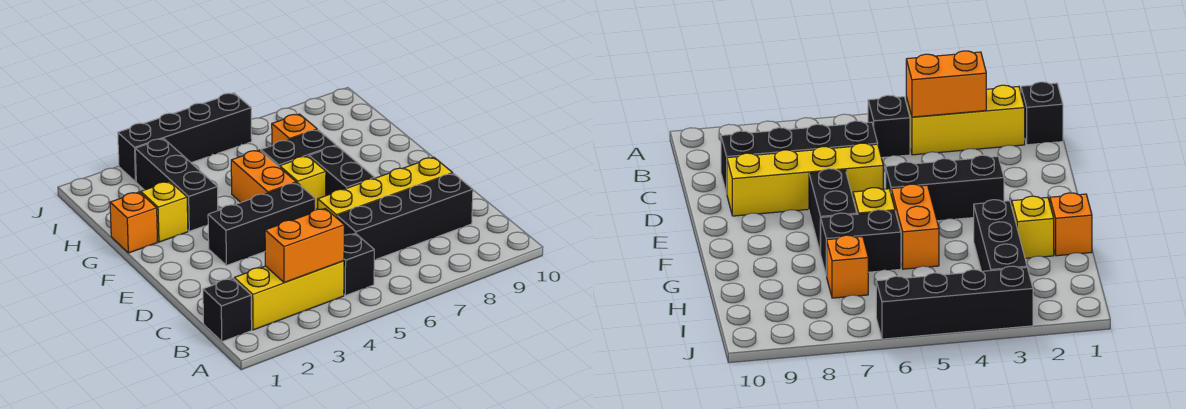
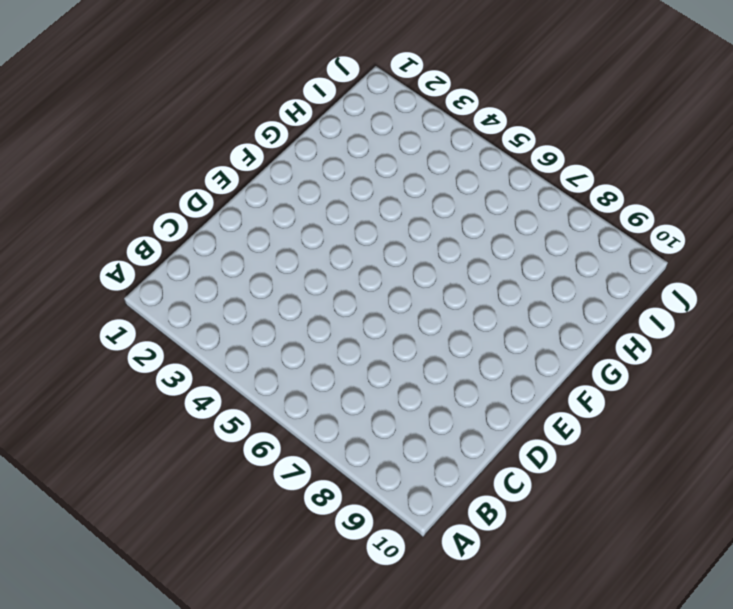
none -> black 1x1 brick [203,278,252,342]
none -> yellow 1x3 brick [234,261,344,330]
none -> black 1x1 brick [344,233,374,295]

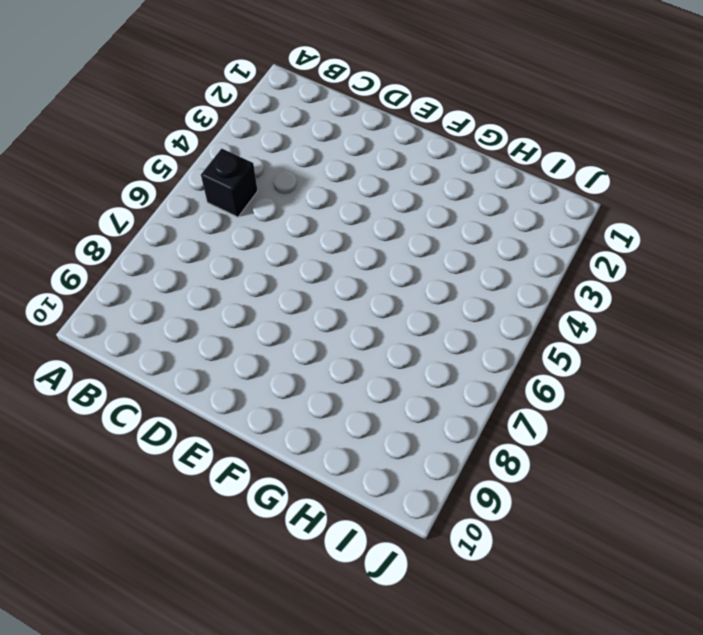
none -> black 1x1 brick [203,278,252,342]
none -> yellow 1x3 brick [234,261,344,330]
none -> black 1x4 brick [337,174,473,260]

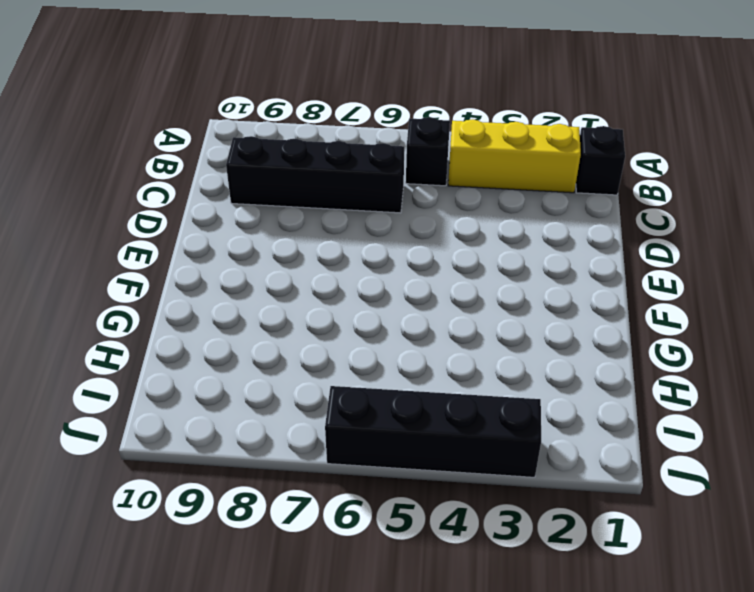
none -> yellow 1x4 brick [318,157,453,218]
none -> black 1x3 brick [208,183,315,265]
none -> black 1x2 brick [309,146,375,196]

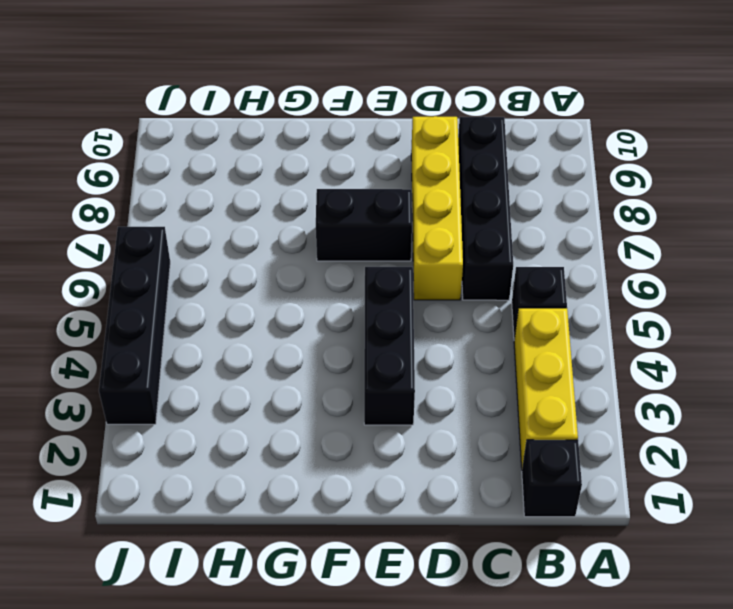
none -> orange 1x2 brick [231,150,296,202]
none -> yellow 1x1 brick [280,156,326,209]
none -> orange 1x1 brick [110,192,158,253]

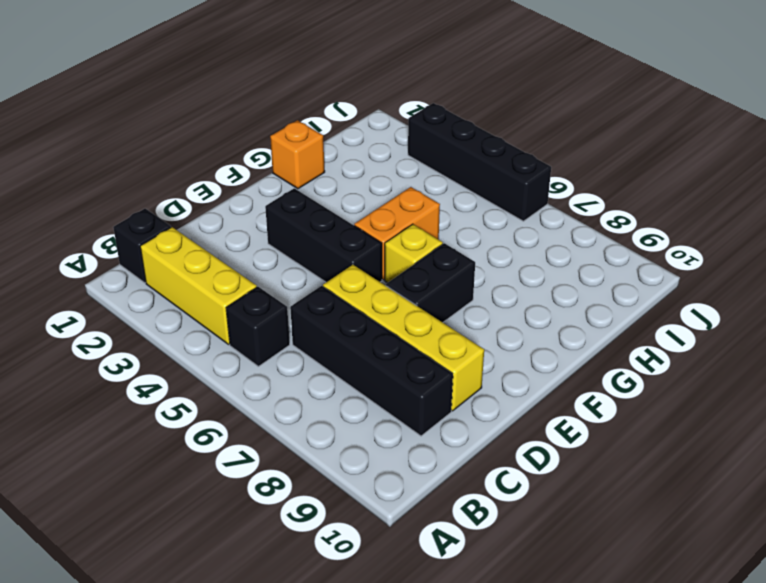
none -> yellow 1x1 brick [141,181,188,242]
none -> black 1x3 brick [135,139,218,231]
none -> black 1x2 brick [261,130,336,167]

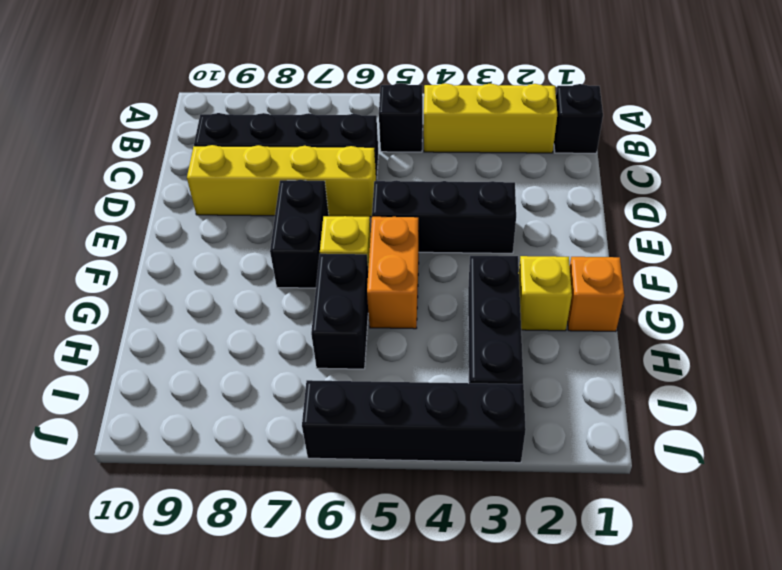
black 1x2 brick [311,254,368,369] -> black 1x2 brick turned to [261,130,336,167]
none -> orange 1x1 brick [272,114,317,146]
none -> orange 1x2 brick [265,208,344,282]

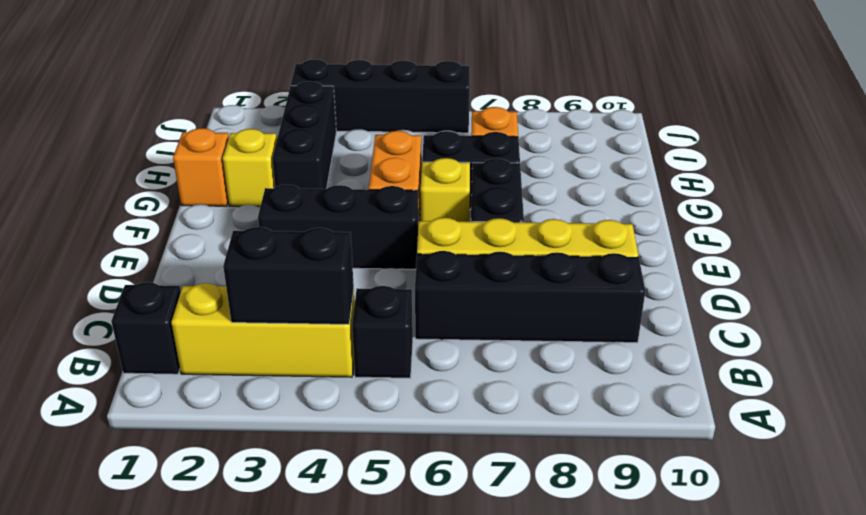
black 1x2 brick [223,227,354,324] -> orange 1x2 brick [265,208,344,282]

